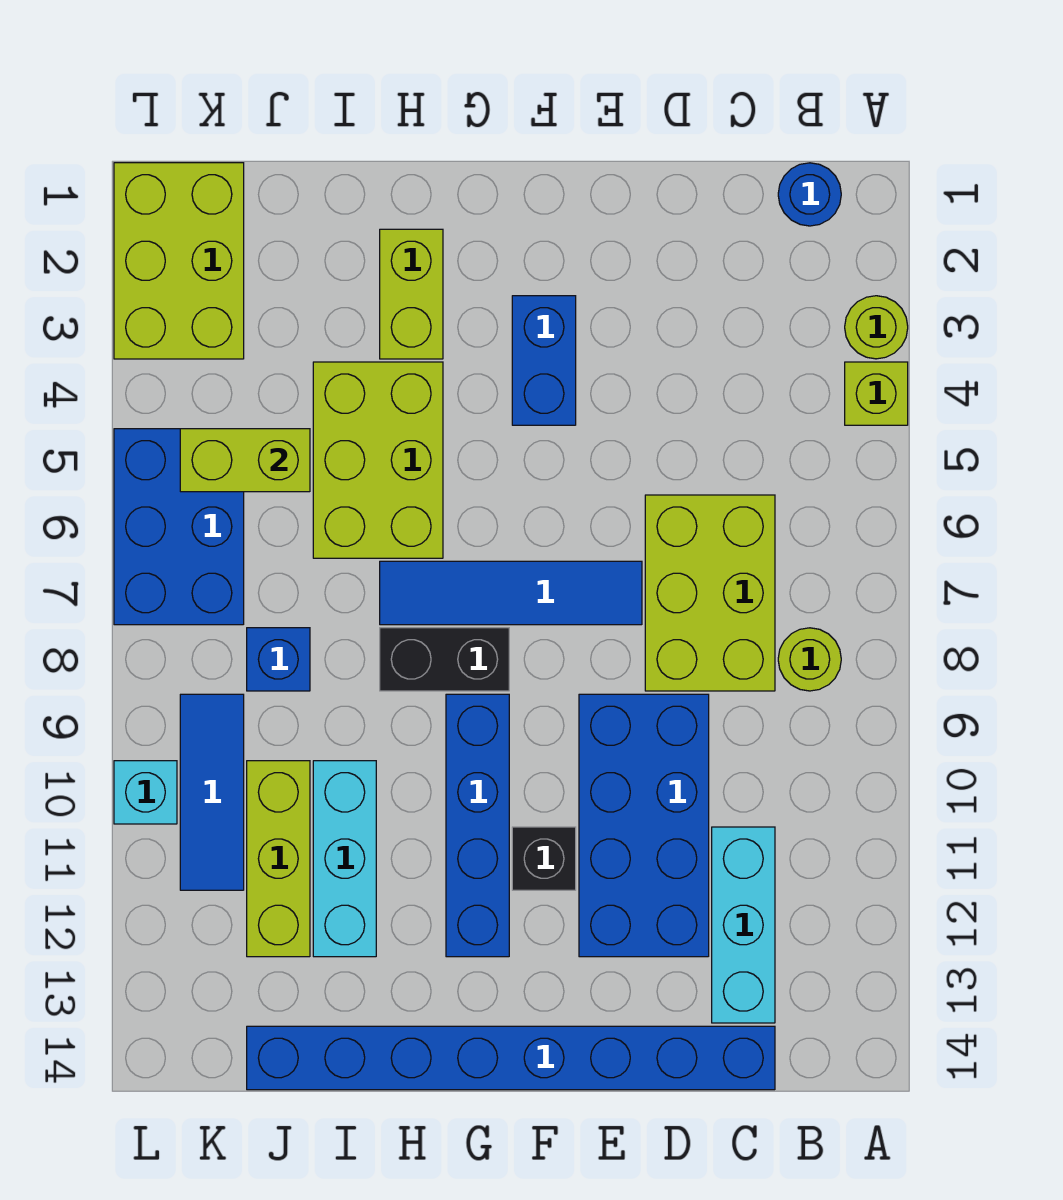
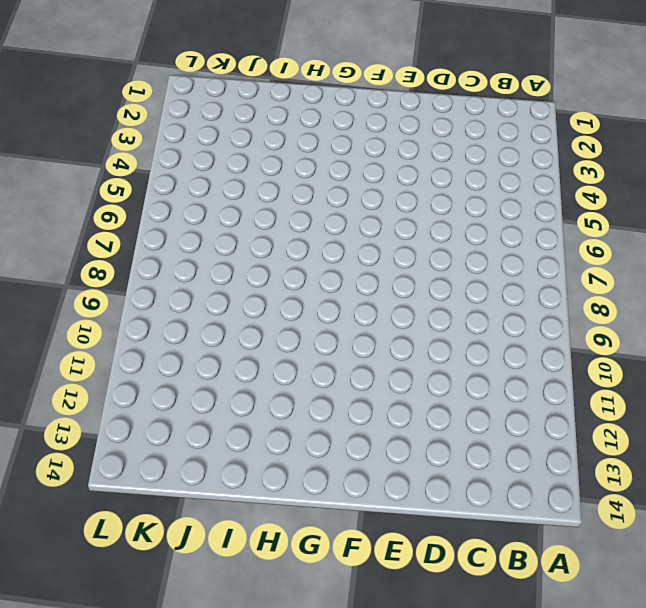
none -> lime 1x1 round brick [845,296,908,359]
none -> lime 1x1 brick [845,362,908,425]
none -> blue 1x1 round brick [778,163,841,226]

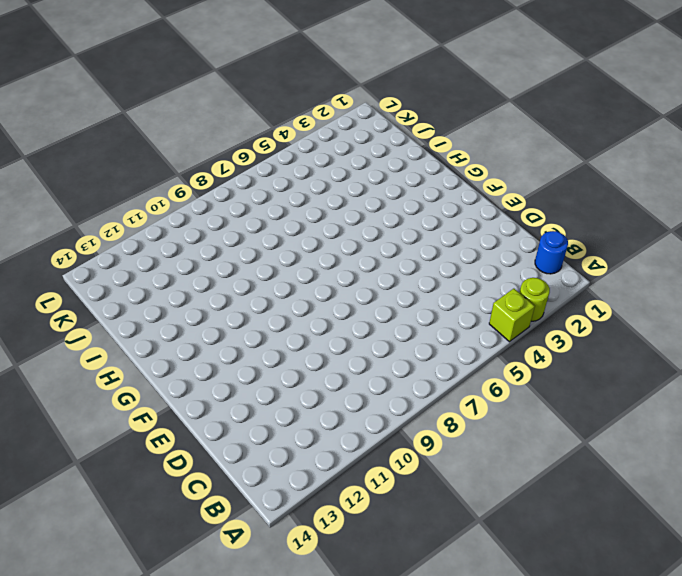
none -> lime 1x1 round brick [778,628,841,691]
none -> lime 2x3 brick [645,495,775,691]
none -> cyan 1x3 brick [712,827,775,1023]

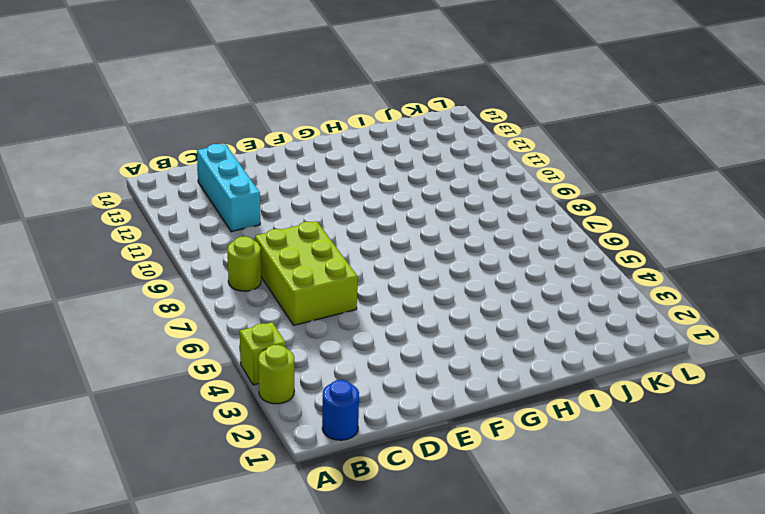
none -> blue 1x8 brick [247,1026,775,1090]
none -> blue 2x4 brick [579,694,709,957]
none -> blue 1x4 tile [380,561,642,625]

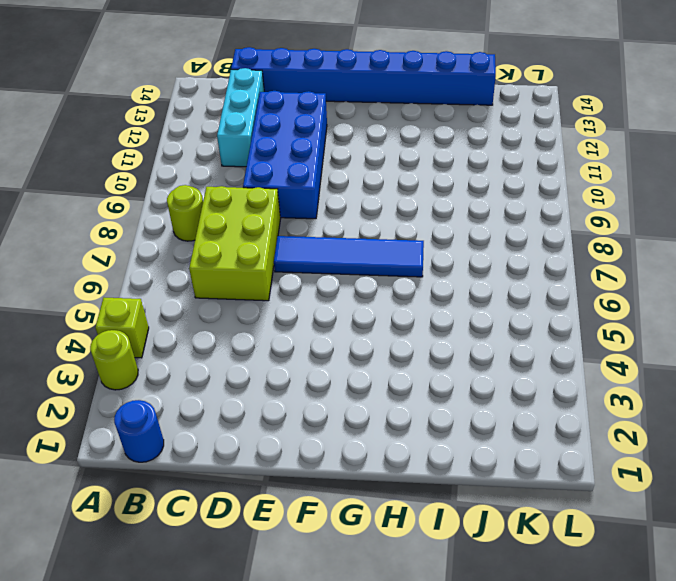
none -> blue 1x2 brick [512,296,576,425]
none -> black 1x1 brick [512,827,576,890]
none -> black 1x2 brick [380,628,509,691]

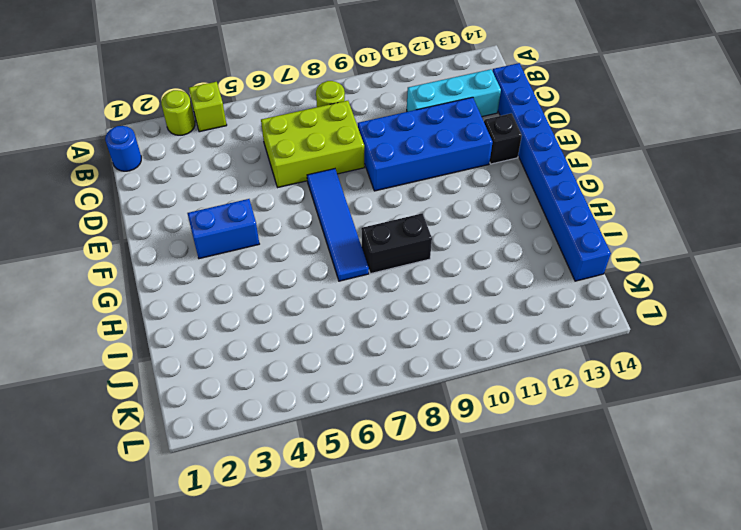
black 1x1 brick [484,113,522,164] -> black 1x1 brick moved to [512,827,576,890]
black 1x2 brick [361,213,432,274] -> black 1x2 brick turned to [380,628,509,691]
none -> blue 1x4 brick [446,694,509,957]
none -> lime 1x2 brick [380,229,443,359]
none -> lime 2x3 brick [313,362,443,558]

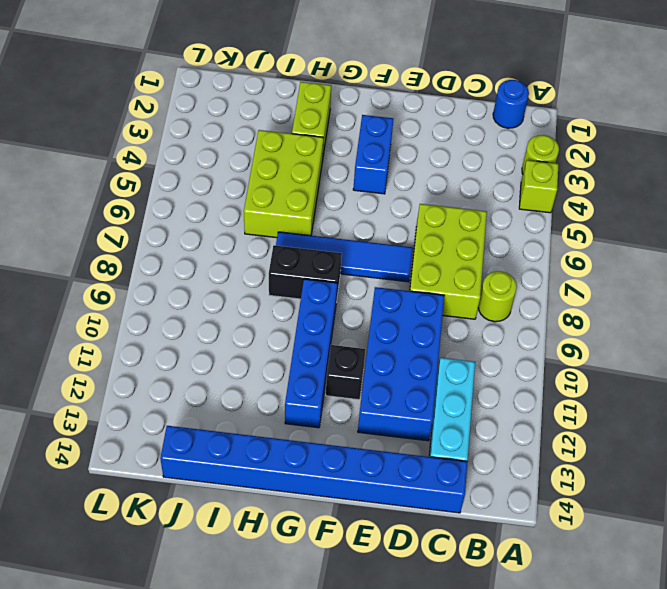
none -> cyan 1x3 brick [313,761,376,957]
none -> blue 1x1 brick [247,628,310,691]
none -> lime 1x3 brick [247,761,310,957]

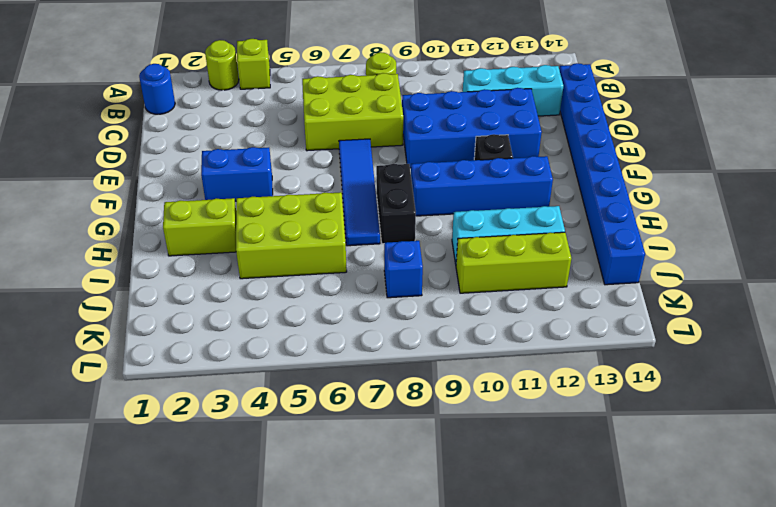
none -> lime 2x3 brick [114,163,244,359]
none -> blue 2x3 brick [114,429,244,625]
none -> blue 1x3 tile [180,694,244,890]

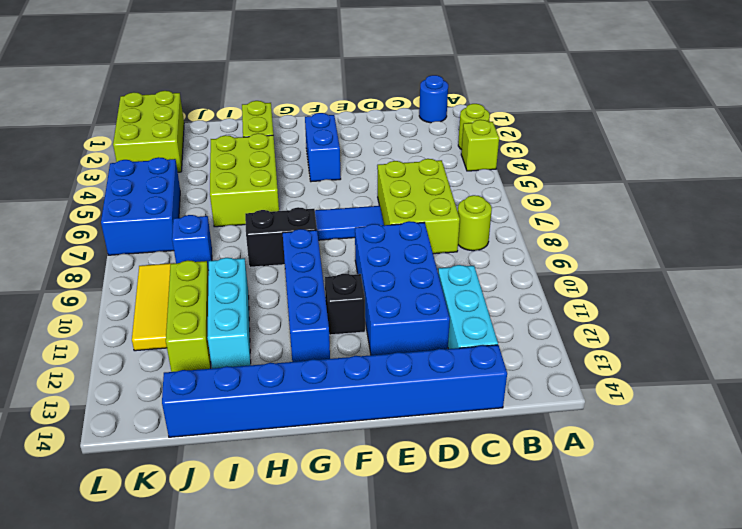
yellow 1x3 tile [132,263,173,351] -> blue 1x3 tile [180,694,244,890]
none -> cyan 1x1 brick [114,761,177,824]
none -> lime 1x2 brick [180,429,310,492]

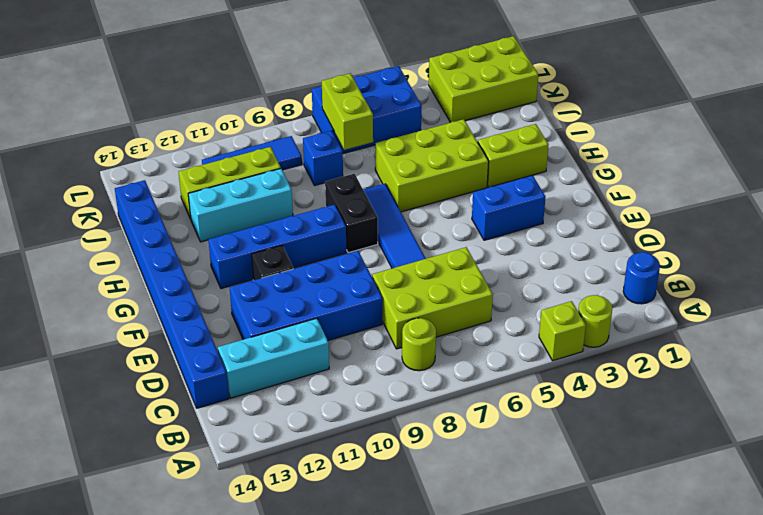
lime 1x2 brick [322,73,373,150] -> lime 1x2 brick moved to [180,429,310,492]
none -> cyan 1x1 brick [114,761,177,824]

